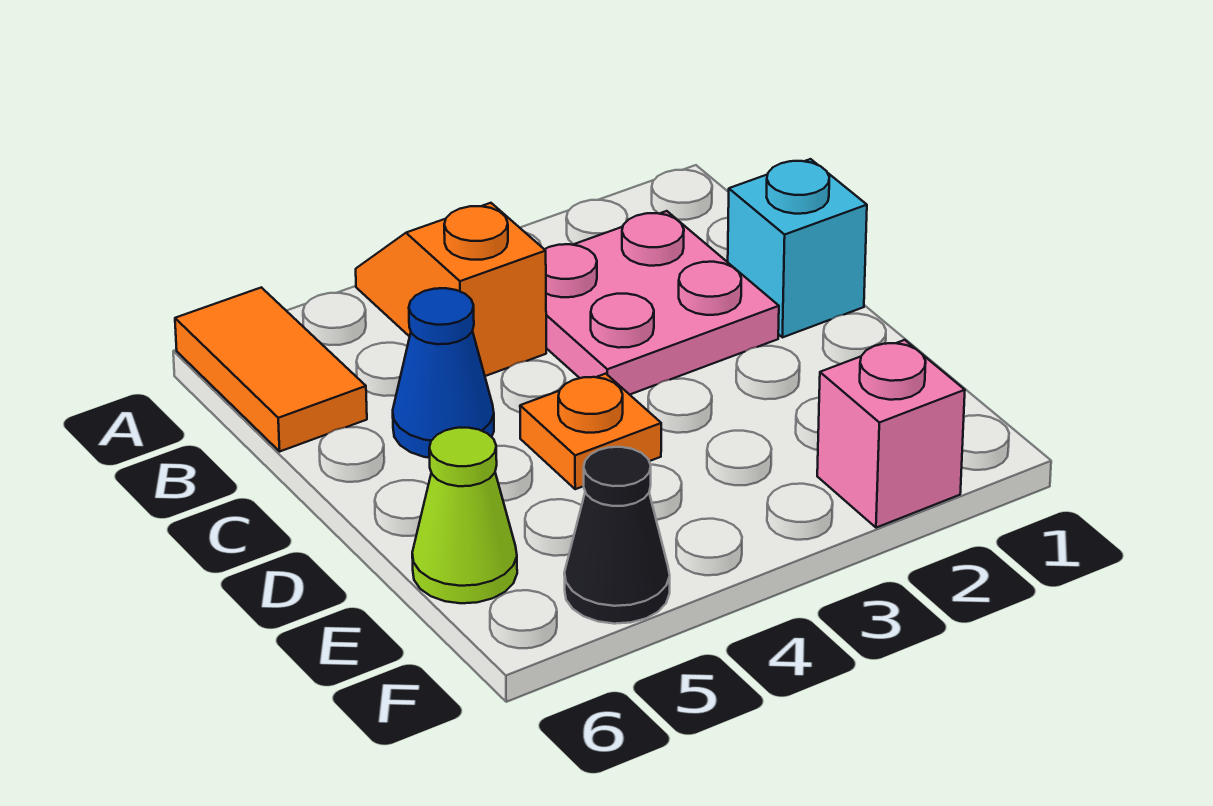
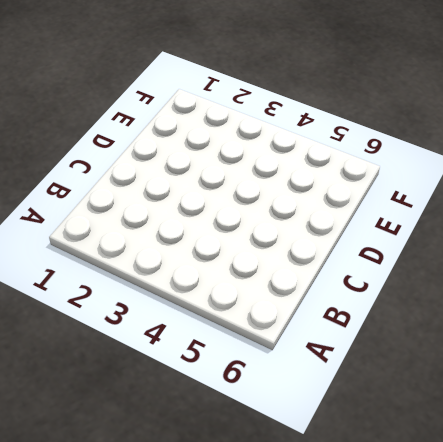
none -> orange 1x2 slope [356,203,546,376]
none -> orange 1x2 tile [175,287,367,451]

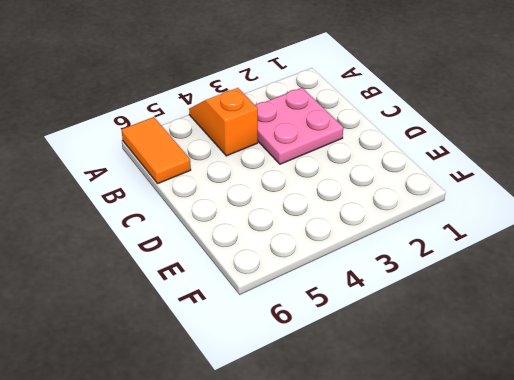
none -> cyan 1x1 brick [728,159,867,337]
none -> blue 1x1 cone [393,288,494,458]

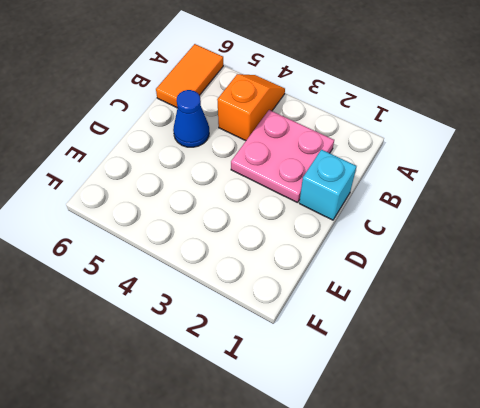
none -> orange 1x1 plate [520,374,661,489]
none -> lime 1x1 cone [412,428,517,603]

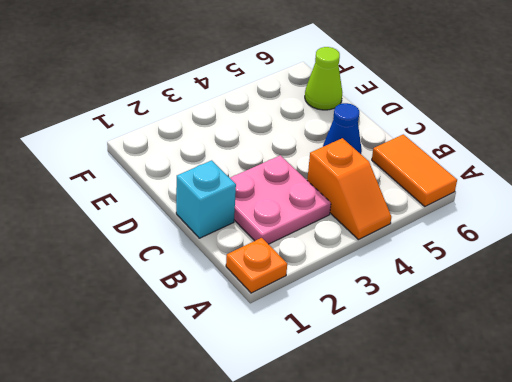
orange 1x1 plate [226,238,287,293] -> orange 1x1 plate moved to [520,374,661,489]
none -> pink 1x1 brick [817,340,965,528]
none -> black 1x1 cone [564,447,670,624]

